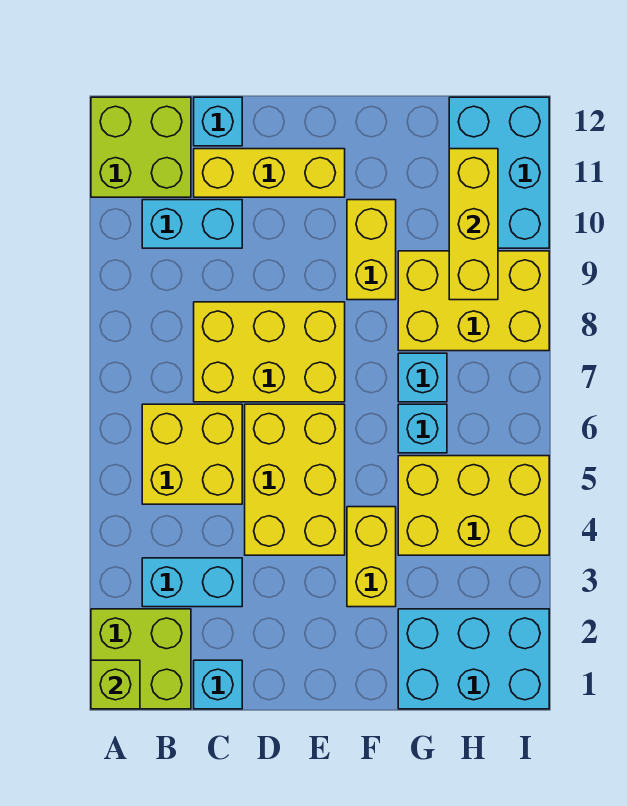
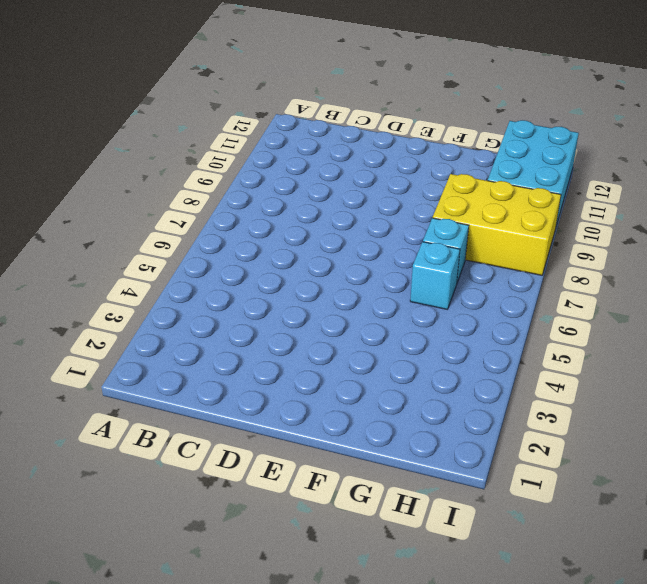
none -> lime 2x2 brick [91,609,191,709]
none -> lime 2x2 brick [91,97,191,197]
none -> cyan 1x2 brick [142,558,242,607]

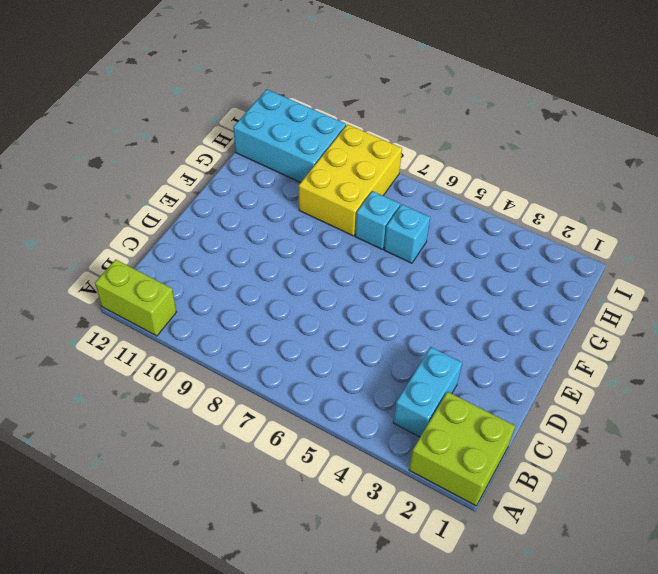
lime 1x2 brick [95,259,176,336] -> lime 2x2 brick [91,97,191,197]
none -> yellow 2x2 brick [142,404,242,504]
none -> cyan 1x2 brick [142,200,242,248]
none -> cyan 1x1 brick [194,660,242,709]

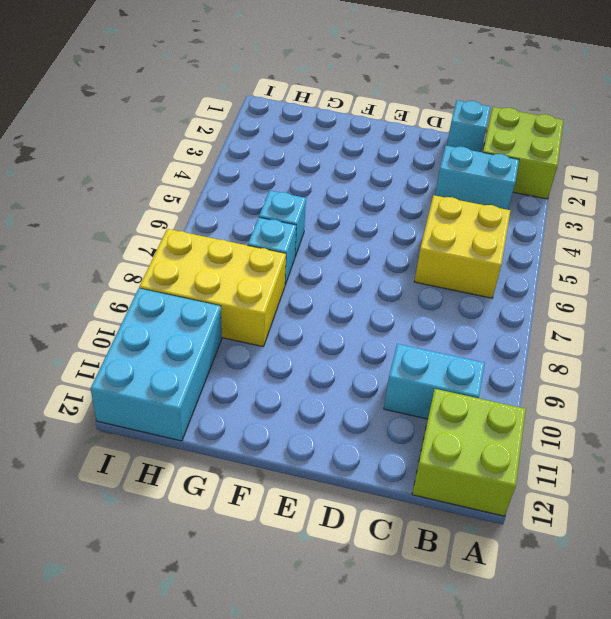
none -> yellow 2x3 brick [194,302,345,402]
none -> yellow 1x3 brick [194,149,345,197]
none -> cyan 1x1 brick [194,97,242,146]

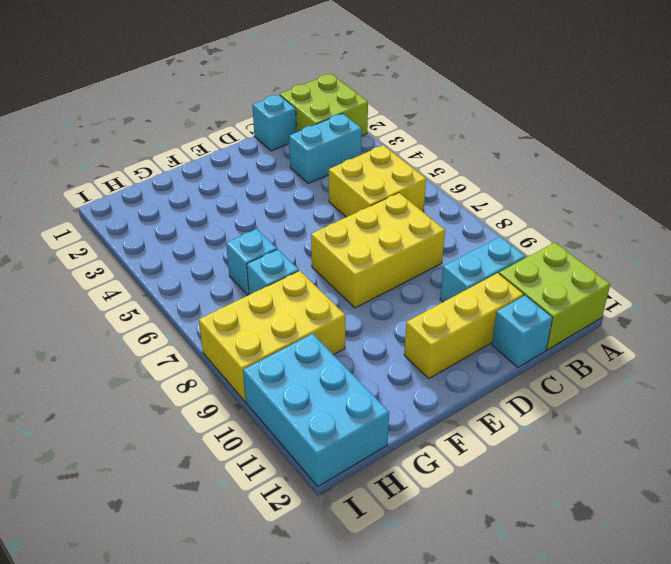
none -> yellow 2x3 brick [245,404,345,555]
none -> yellow 1x2 brick [347,507,396,607]
none -> yellow 1x2 brick [347,200,396,300]

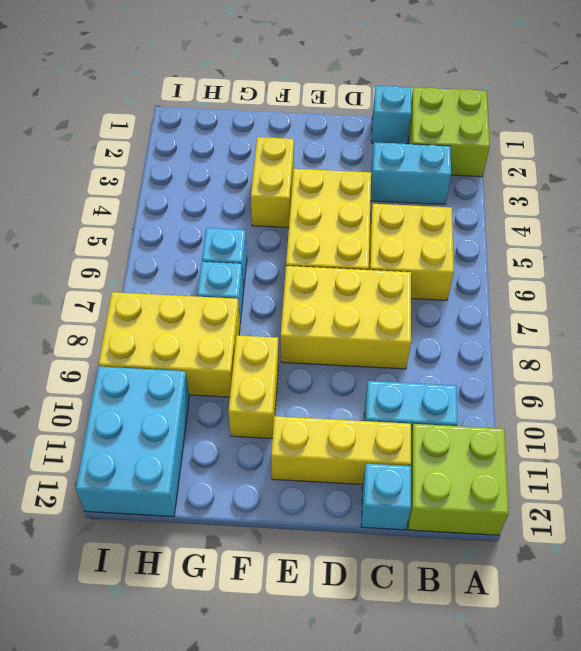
none -> cyan 2x3 brick [398,609,549,709]
none -> yellow 2x3 brick [398,456,549,555]
none -> lime 1x1 brick [91,660,140,709]

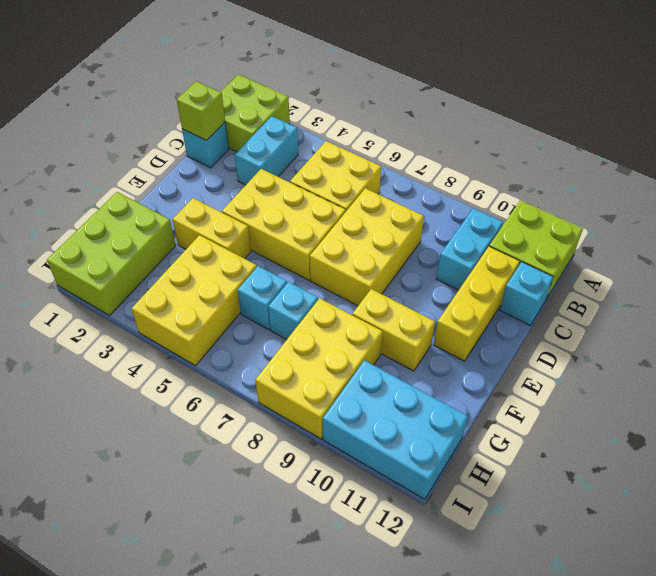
lime 1x1 brick [177,81,225,140] -> lime 1x1 brick moved to [91,660,140,709]
lime 2x3 brick [47,192,176,315] -> cyan 2x3 brick [398,609,549,709]
none -> yellow 1x3 brick [449,149,498,300]

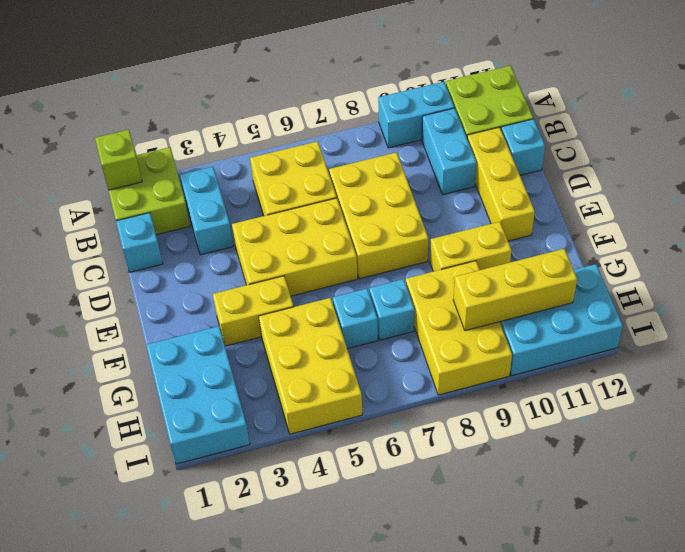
cyan 1x2 brick [378,82,454,148] -> none

